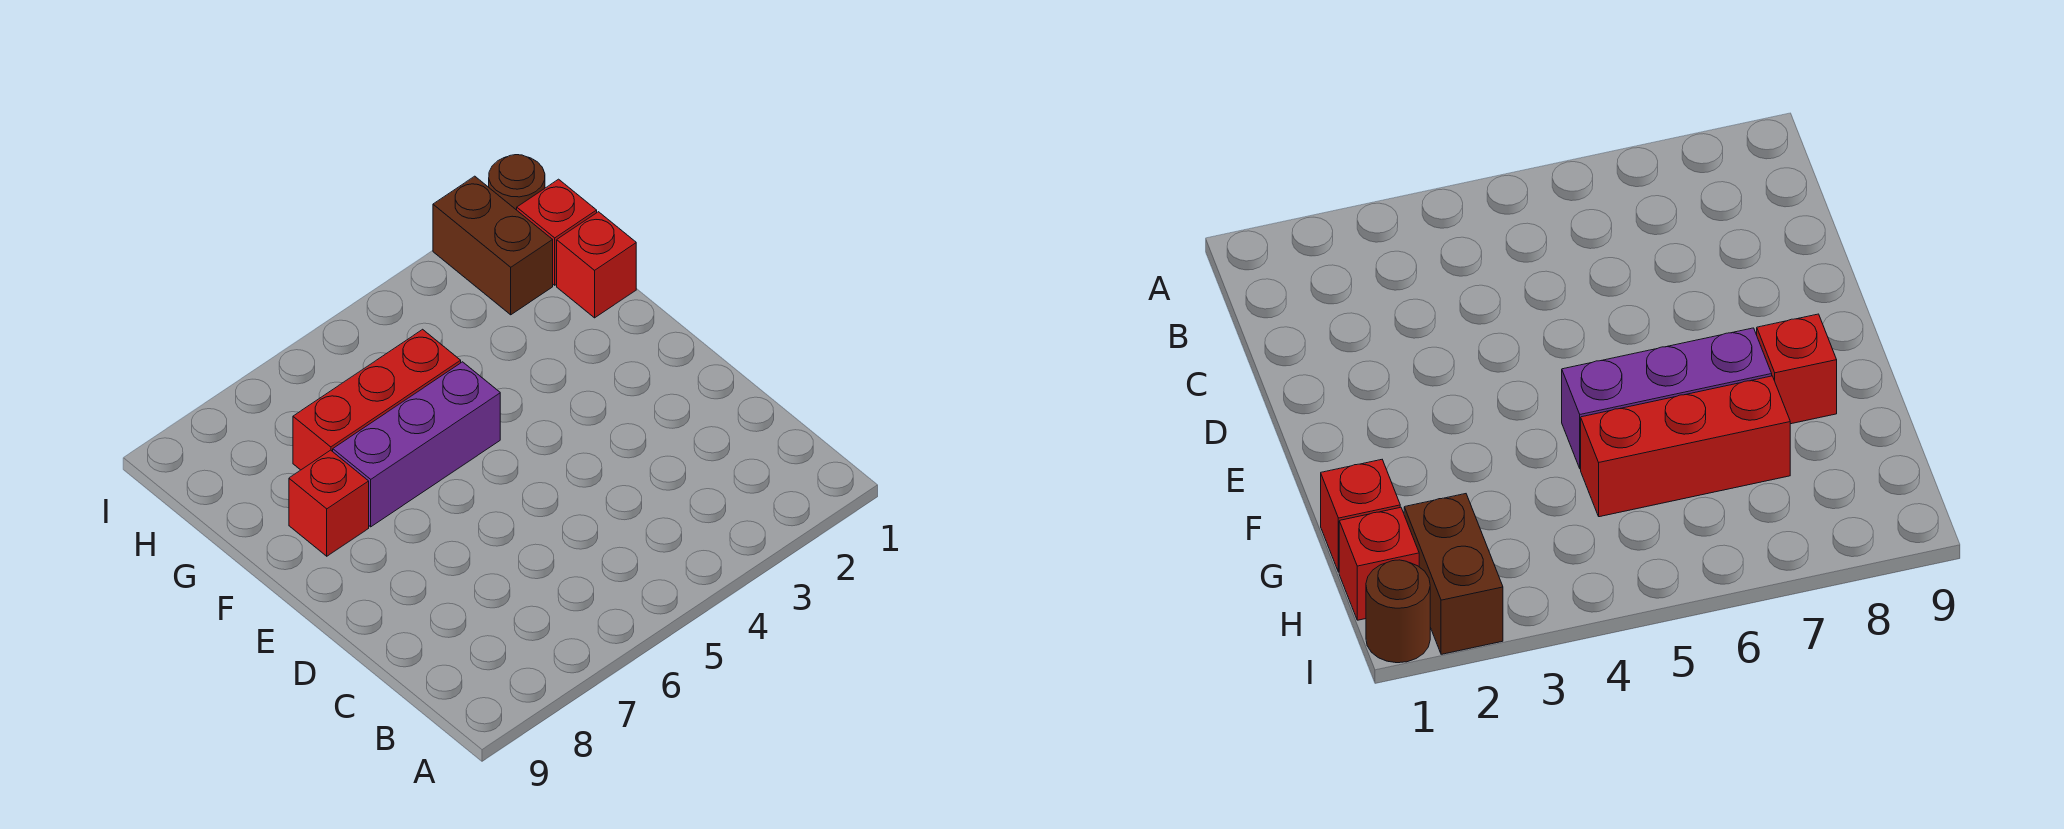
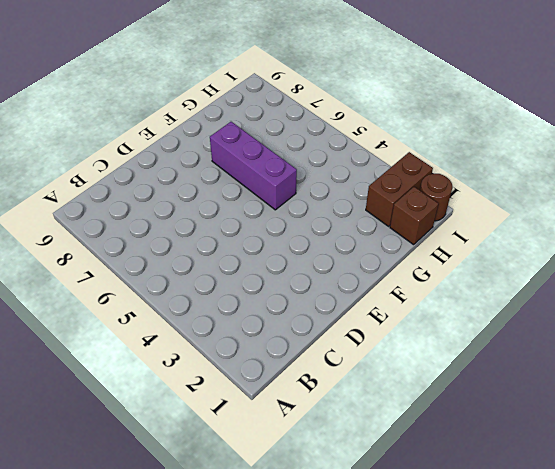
brown 1x1 brick [390,187,439,245] -> red 1x1 brick [517,179,597,285]
none -> red 1x1 brick [289,450,369,556]
none -> red 1x1 brick [557,212,636,318]

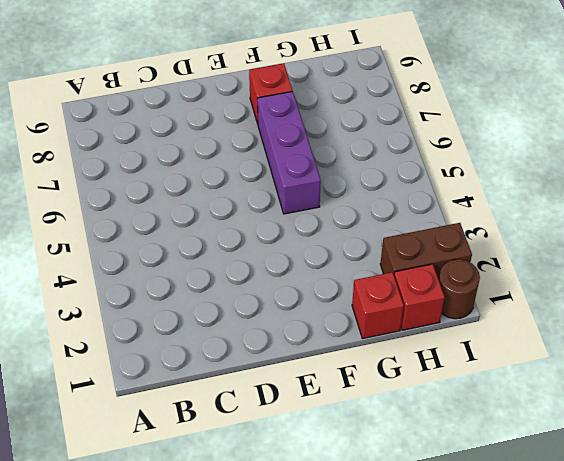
none -> red 1x3 brick [293,329,461,470]

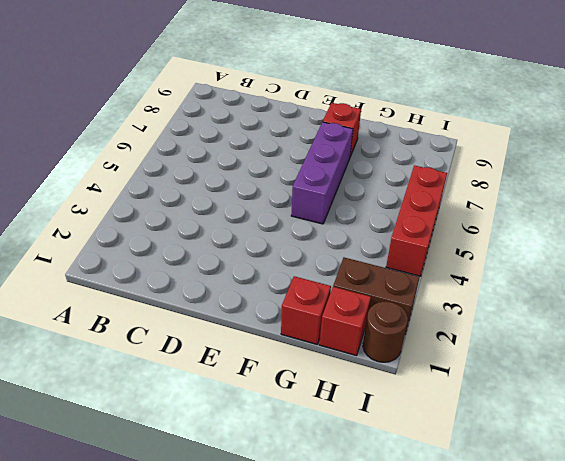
red 1x3 brick [386,165,447,276] -> red 1x3 brick moved to [293,329,461,470]

